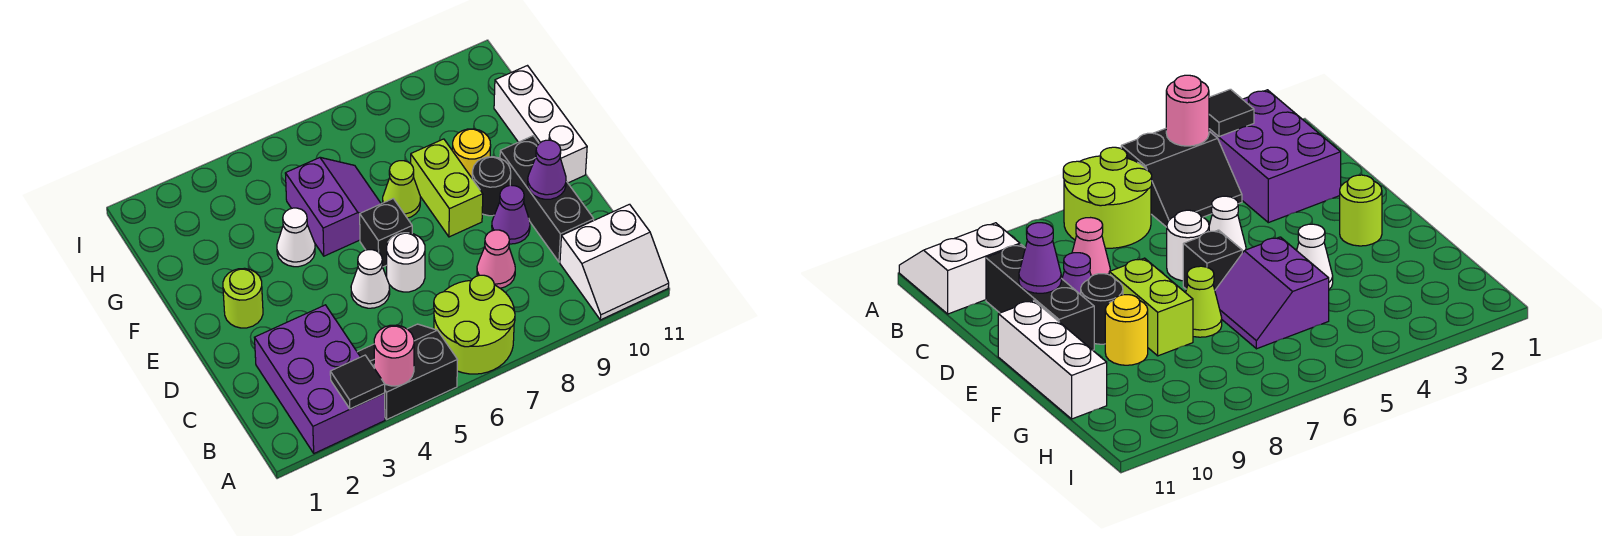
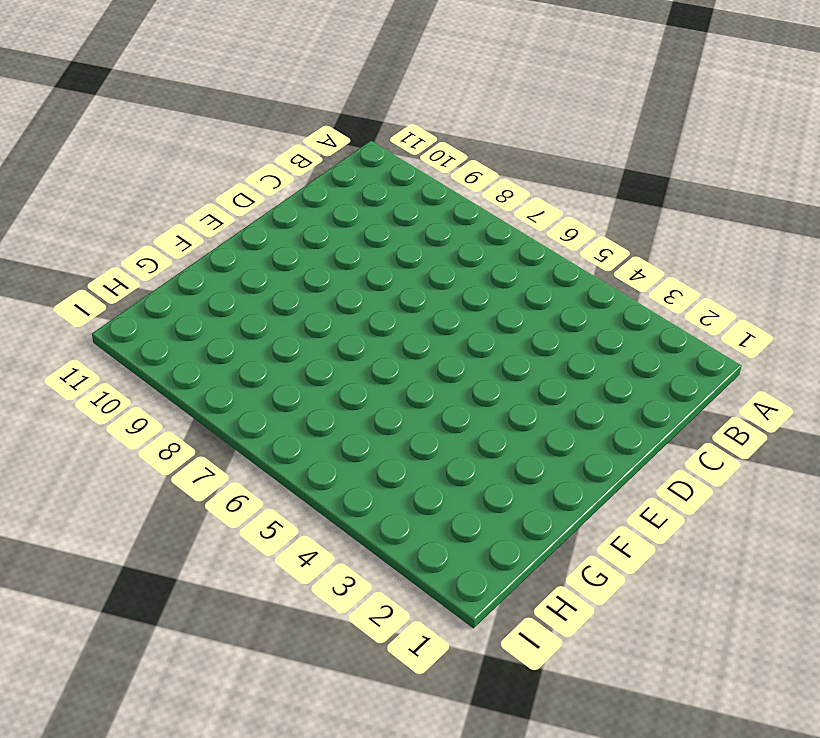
none -> purple 2x3 brick [254,305,385,453]
none -> black 2x2 slope [357,324,458,419]
none -> lime 2x2 round brick [434,275,515,374]

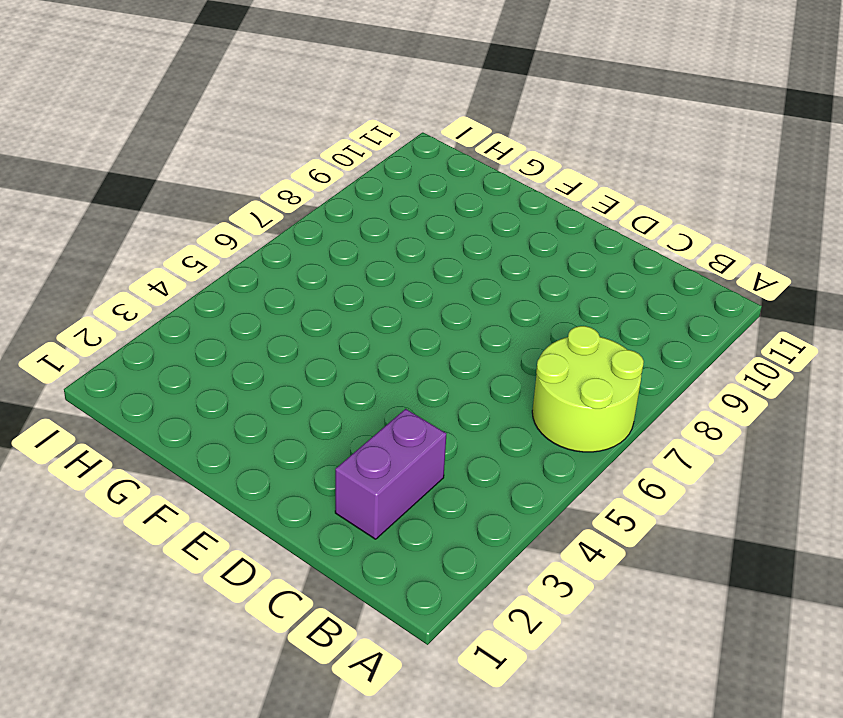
purple 1x2 brick [335,409,446,539] -> purple 2x3 brick [254,305,385,453]
none -> black 2x2 slope [357,324,458,419]
none -> white 2x2 slope [560,204,669,320]
none -> pink 1x1 cone [477,230,515,288]

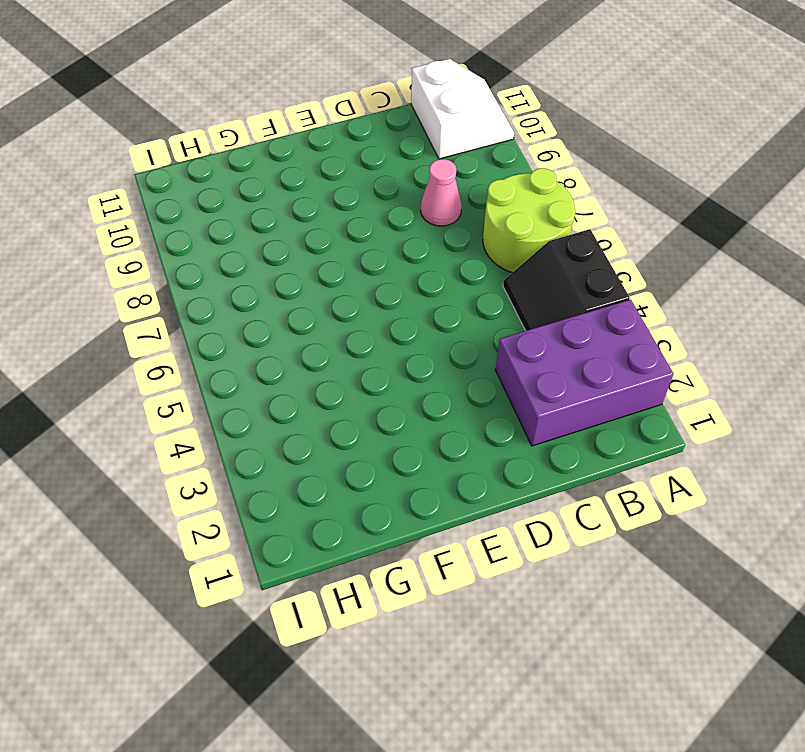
none -> black 1x3 brick [500,136,594,262]
none -> white 1x1 cone [351,250,390,308]
none -> white 1x1 round brick [387,233,425,292]

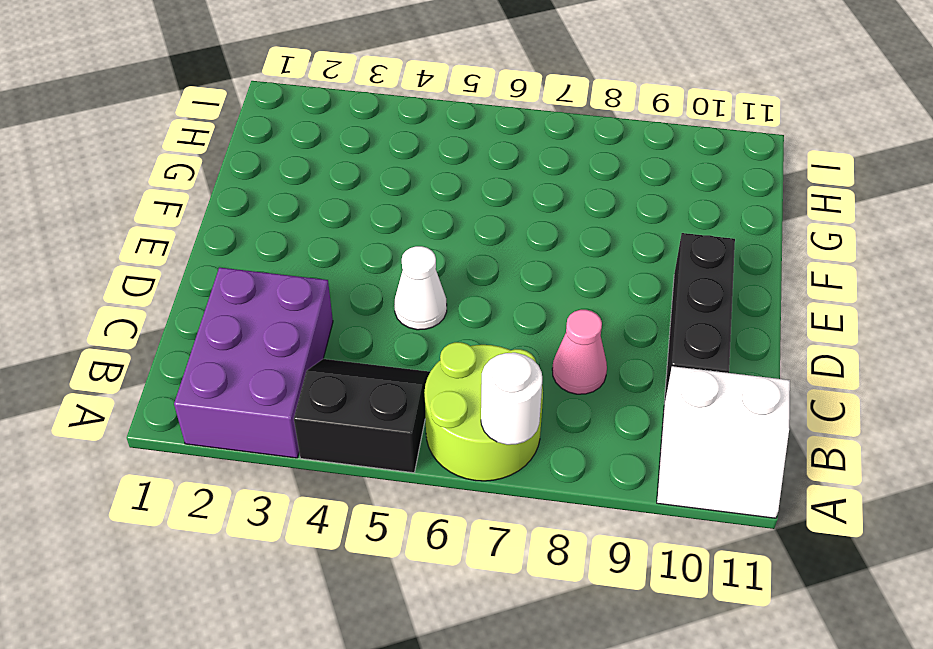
white 1x1 round brick [481,353,542,445] -> white 1x1 round brick moved to [387,233,425,292]
none -> purple 1x1 cone [492,185,530,244]
none -> lime 1x1 round brick [223,268,263,328]
none -> black 1x1 brick [360,199,412,267]

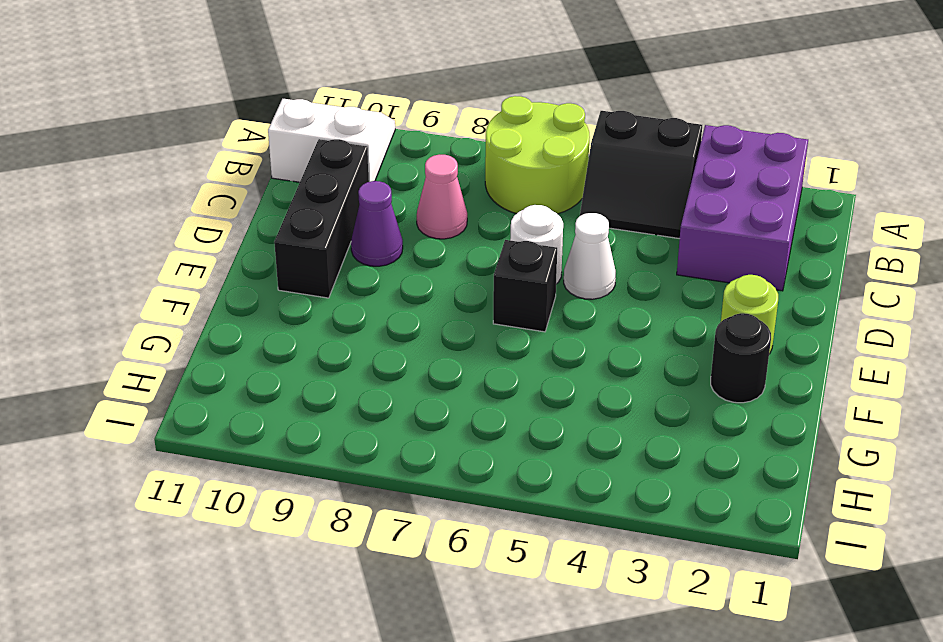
black 1x1 round brick [711,313,771,403] -> black 1x1 round brick moved to [472,157,511,216]
none -> lime 1x2 brick [411,139,483,237]
none -> white 1x3 brick [494,66,587,183]
none -> white 1x1 cone [277,208,315,267]

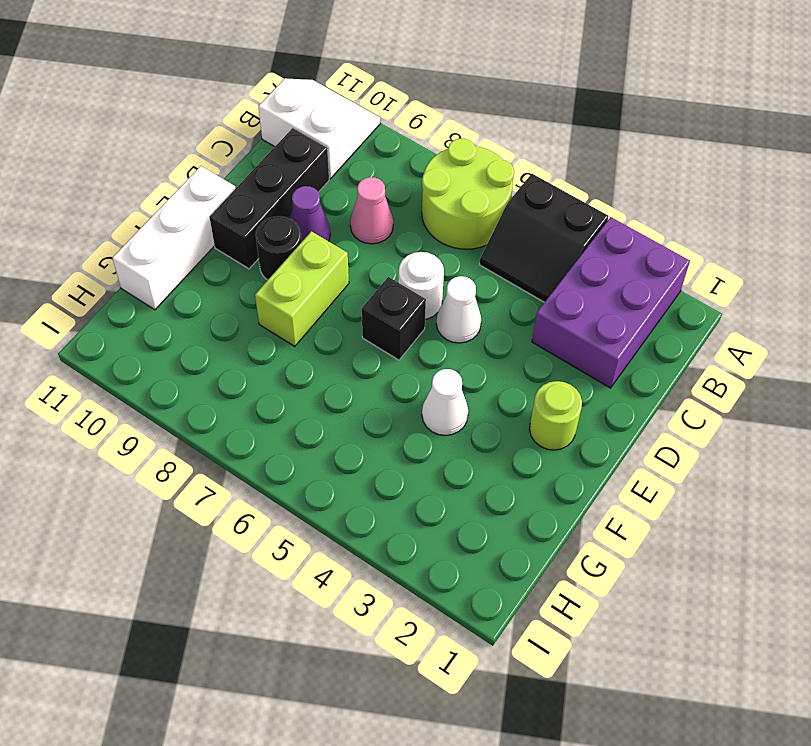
none -> purple 2x2 slope [285,157,381,256]
none -> lime 1x1 cone [383,161,420,218]
none -> yellow 1x1 round brick [452,129,491,178]

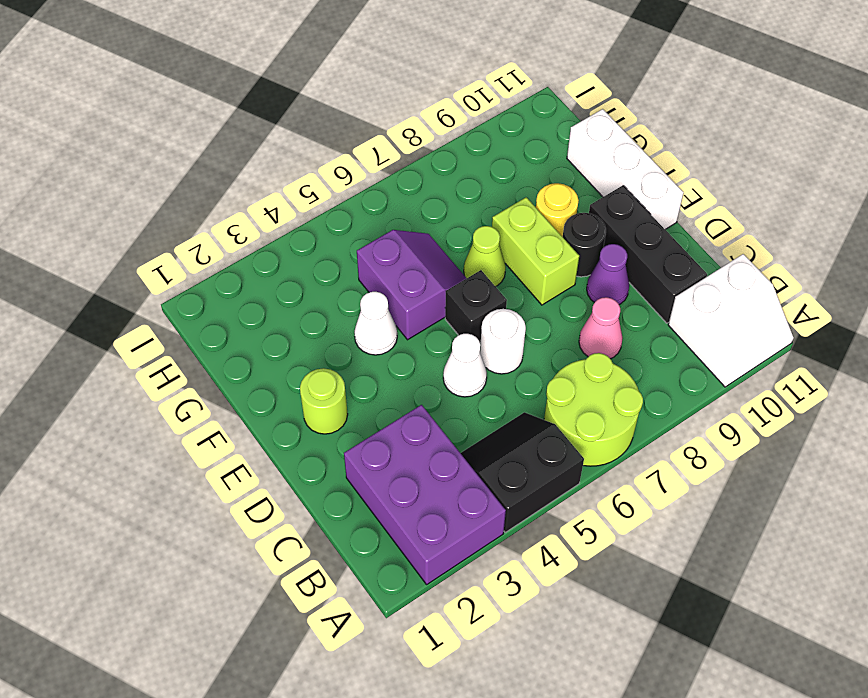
none -> black 1x1 tile [330,355,385,409]
none -> pink 1x1 round brick [374,325,414,386]
none -> purple 1x1 cone [528,140,566,199]

